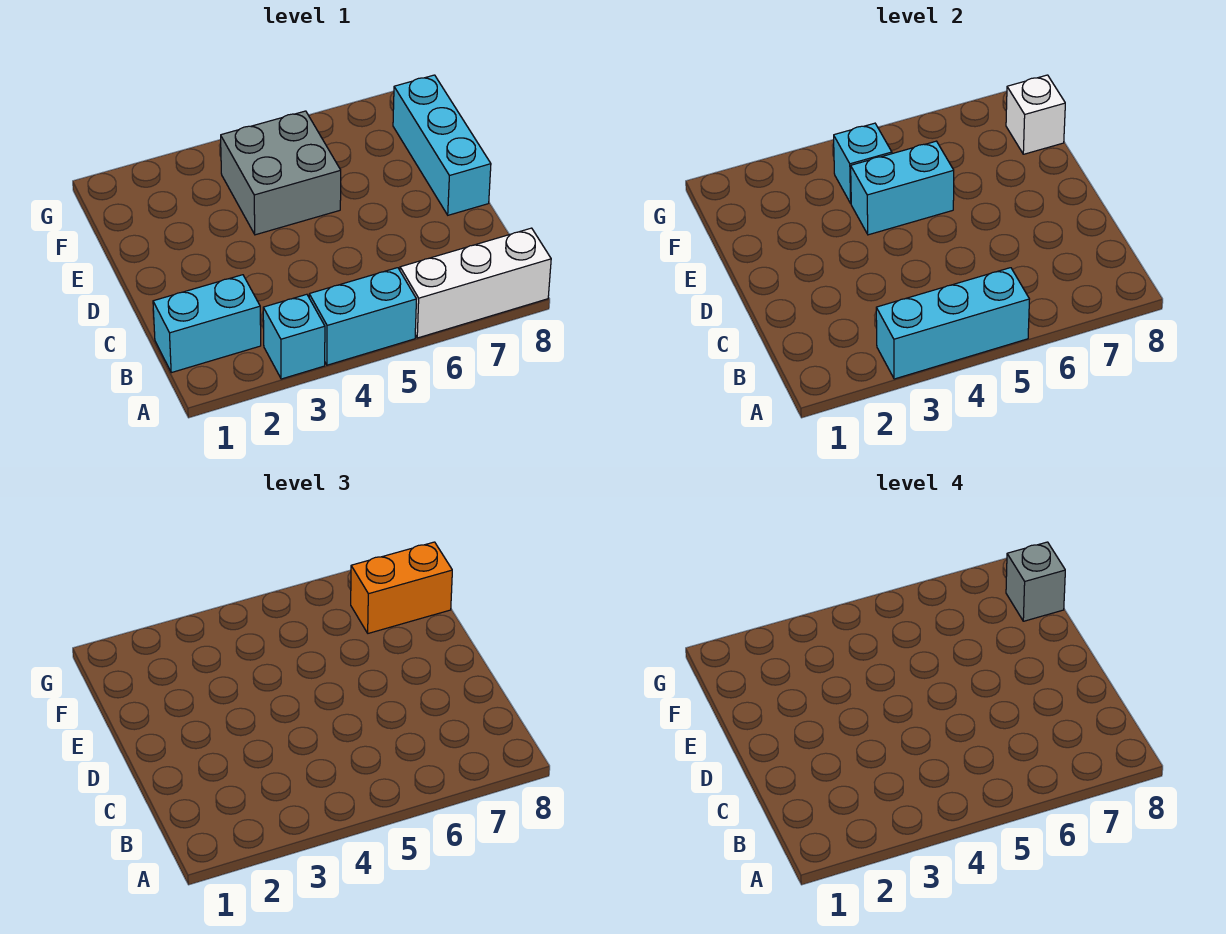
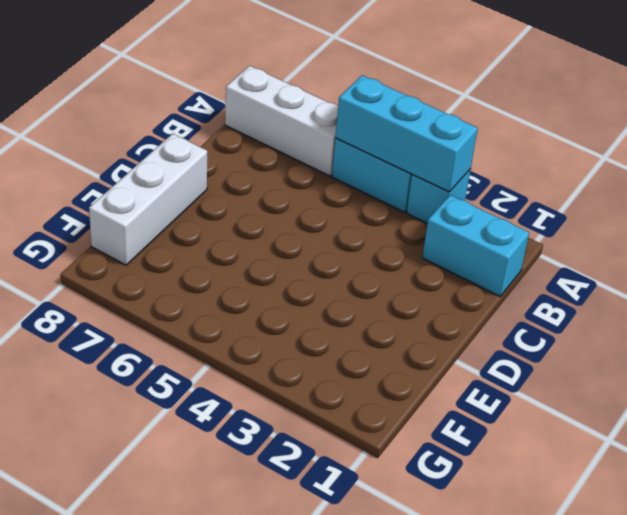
white 1x3 brick [89,134,207,265] -> cyan 1x3 brick [393,75,491,215]
none -> grey 2x2 brick [221,111,341,235]
none -> cyan 1x2 brick [851,141,954,235]
none -> cyan 1x1 brick [834,123,892,203]

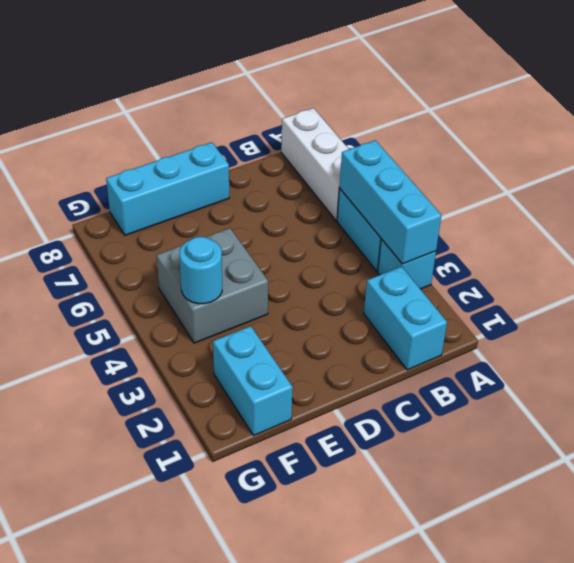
cyan 1x2 brick [213,326,293,436] -> cyan 1x2 brick moved to [851,141,954,235]
cyan 1x1 round brick [180,237,222,304] -> cyan 1x1 brick [834,123,892,203]
none -> white 1x1 brick [1006,75,1065,154]
none -> orange 1x2 brick [351,542,452,633]
none -> grey 1x1 brick [1006,542,1065,621]

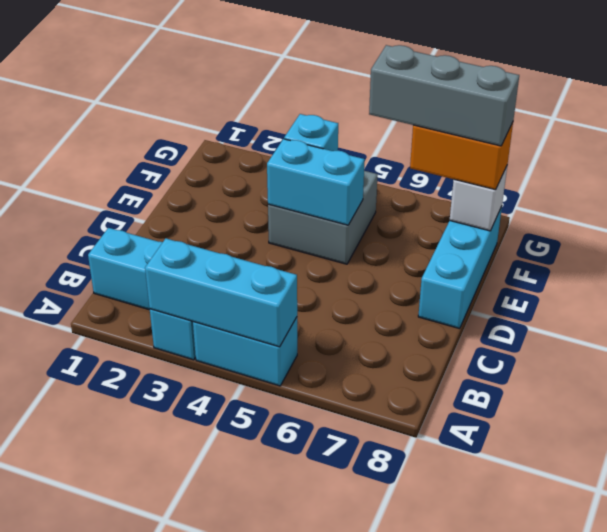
grey 1x3 brick [369,45,519,146] -> grey 1x1 brick [1006,542,1065,621]
none -> white 1x3 brick [400,228,551,338]

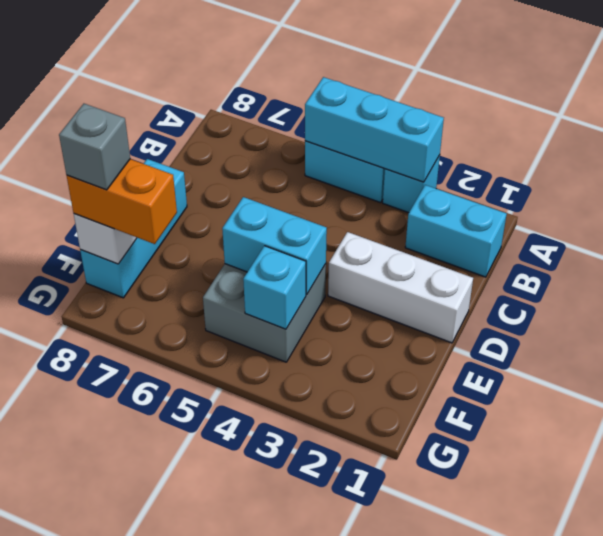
white 1x3 brick [328,232,473,343] -> white 1x3 brick moved to [400,228,551,338]

